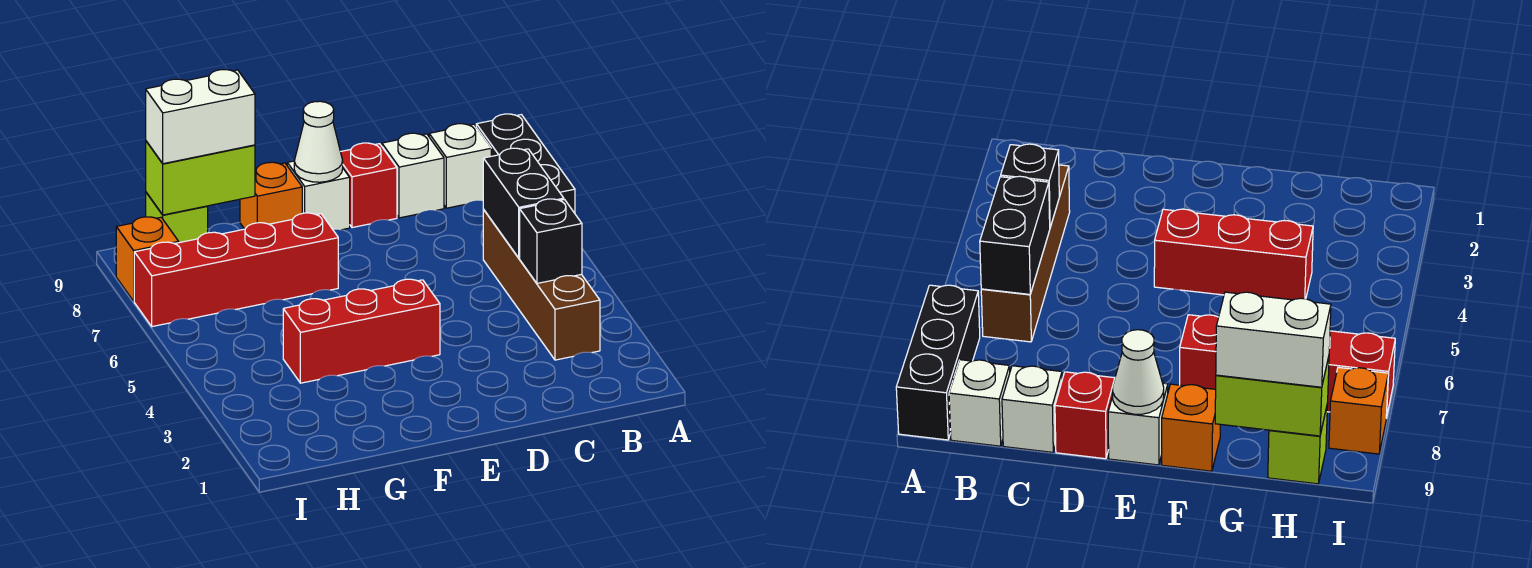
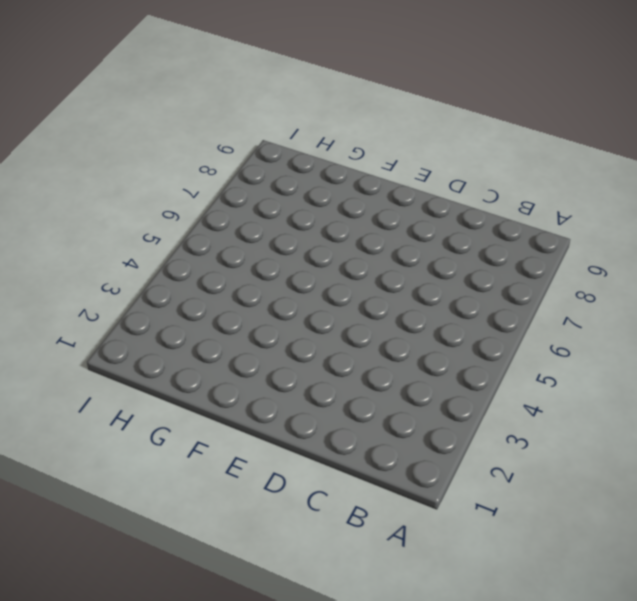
none -> black 1x3 brick [476,114,575,213]
none -> brown 1x4 brick [483,210,600,360]
none -> white 1x1 brick [429,124,491,208]

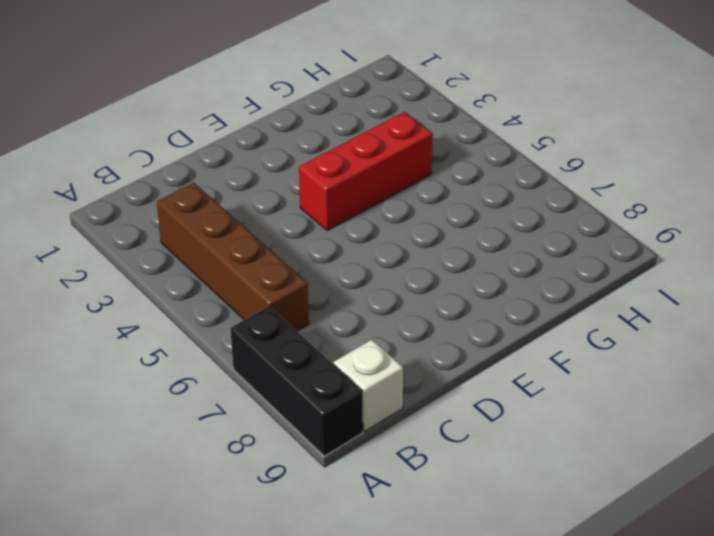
none -> white 1x1 brick [382,133,444,218]
none -> red 1x1 brick [341,143,397,228]
none -> white 1x1 brick [287,161,350,230]

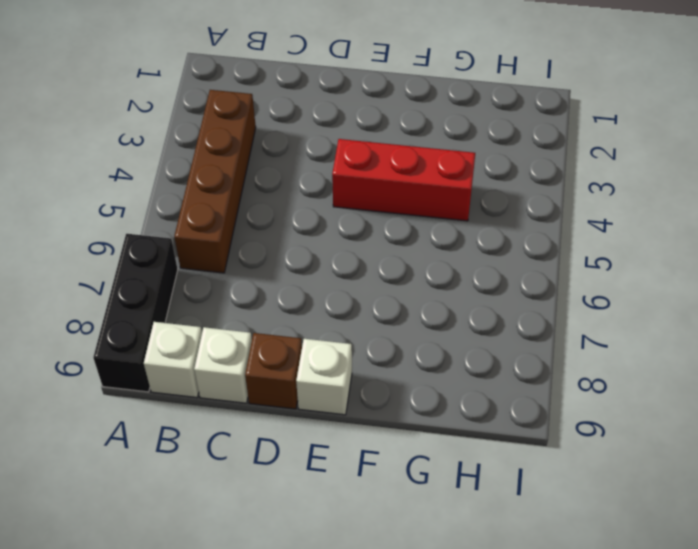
brown 1x1 brick [245,333,302,409] -> red 1x1 brick [341,143,397,228]
none -> red 1x4 brick [134,213,338,327]
none -> orange 1x1 brick [240,162,302,229]
none -> lime 1x1 brick [146,192,208,243]

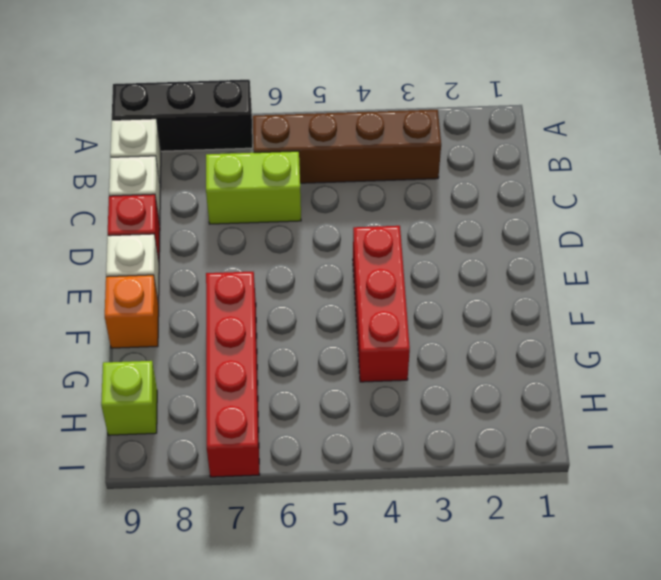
lime 1x2 brick [206,151,301,224] -> lime 1x2 brick turned to [146,141,255,215]
none -> orange 1x1 brick [116,217,179,301]
none -> black 1x1 brick [520,199,582,283]
none -> black 1x2 brick [483,148,564,258]

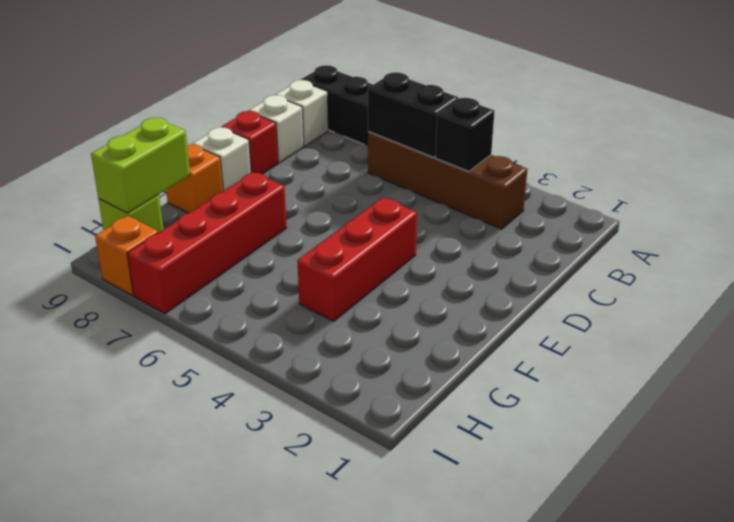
none -> white 1x1 cone [294,101,343,182]
none -> white 1x2 brick [146,70,255,164]

